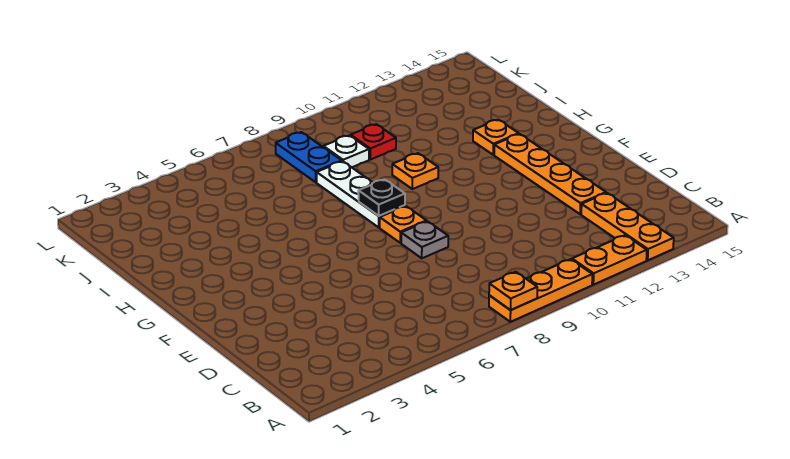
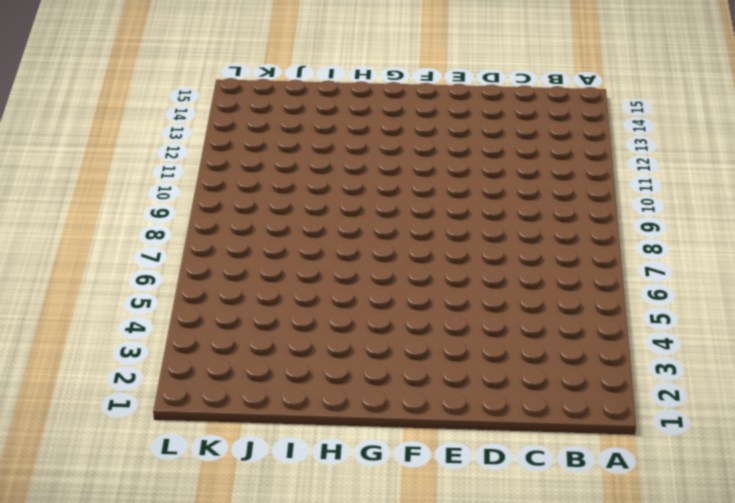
none -> orange 1x3 plate [489,259,592,322]
none -> orange 1x2 plate [572,235,647,285]
none -> orange 1x3 plate [581,193,674,260]

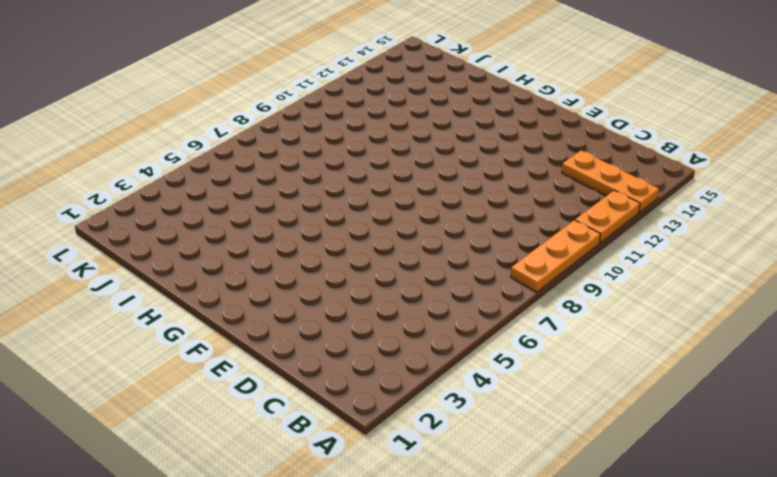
none -> orange 1x4 plate [494,134,606,214]
none -> grey 1x1 plate [401,221,448,258]
none -> orange 1x1 plate [380,206,427,243]

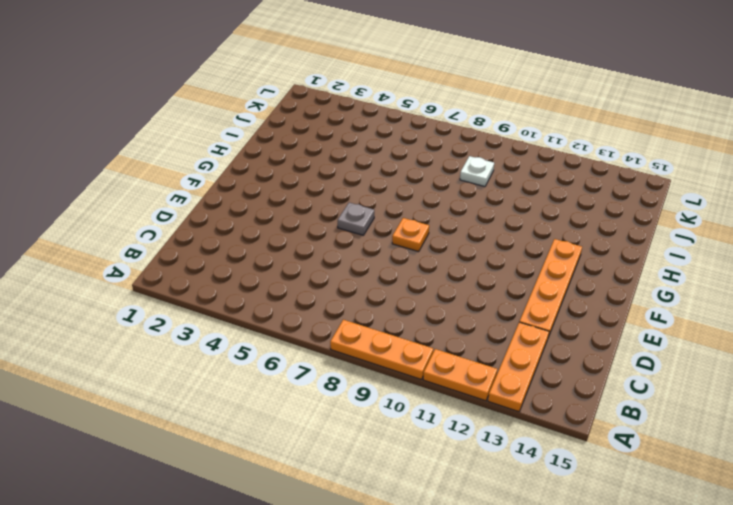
grey 1x1 plate [338,203,374,235] -> grey 1x1 plate moved to [401,221,448,258]
none -> white 1x3 plate [317,161,405,227]
none -> orange 1x1 plate [392,153,438,189]
none -> orange 1x1 plate [473,120,519,155]

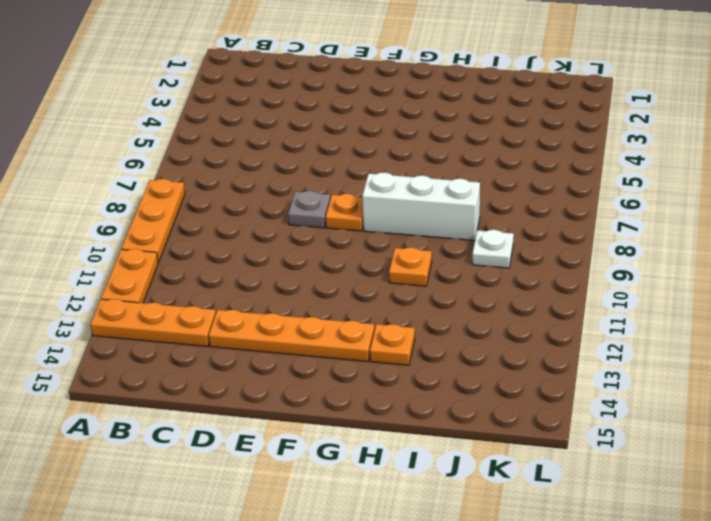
white 1x3 brick [362,173,480,241] -> white 1x3 plate [317,161,405,227]
none -> blue 1x2 plate [276,132,342,182]
none -> red 1x1 plate [351,124,396,160]
none -> orange 1x1 plate [489,272,537,310]

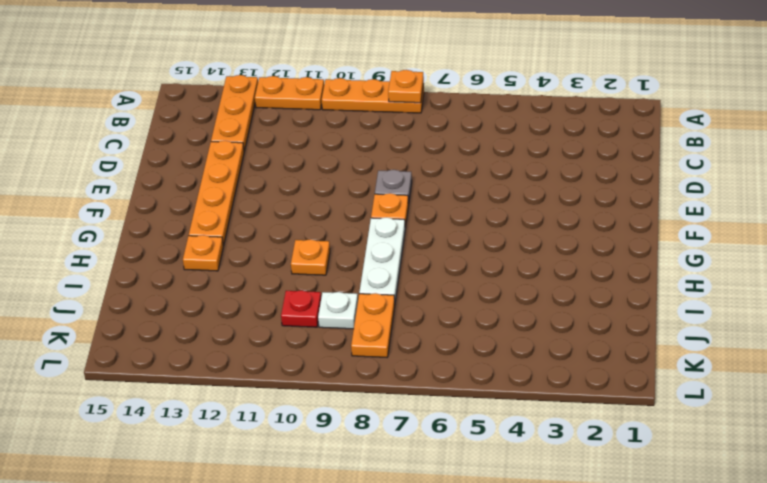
orange 1x2 plate [351,293,395,357] -> blue 1x2 plate [276,132,342,182]
none -> black 1x1 plate [358,179,405,216]

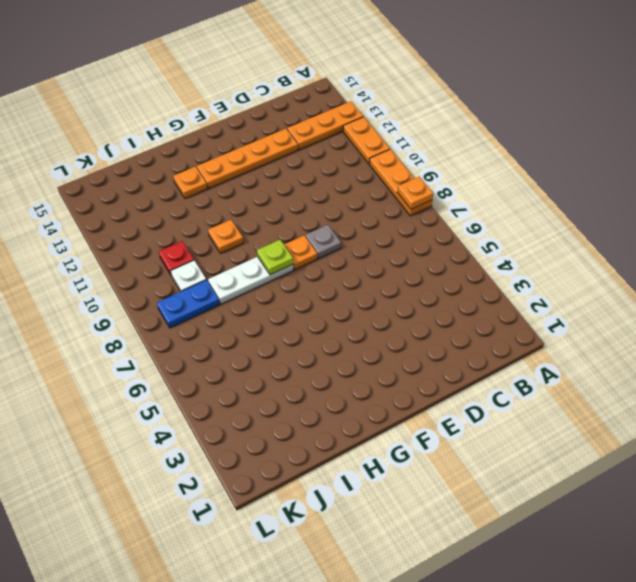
lime 1x1 plate [257,240,293,275] -> black 1x1 plate [358,179,405,216]

